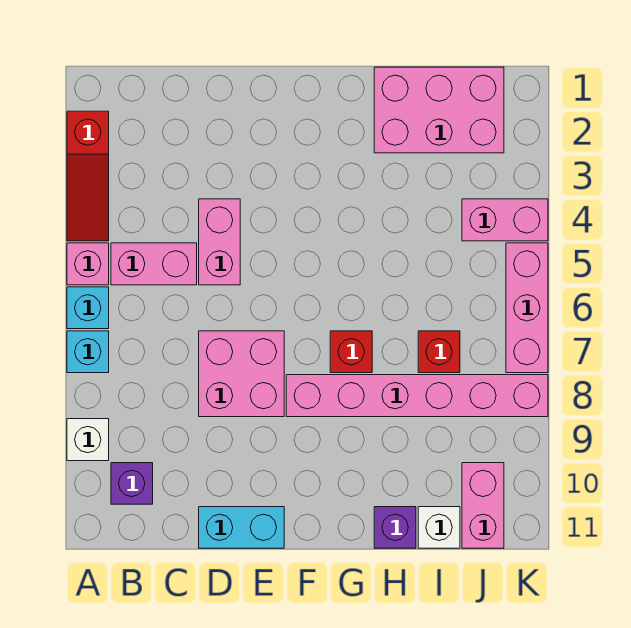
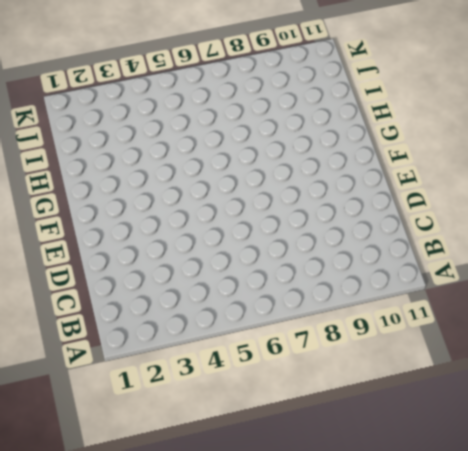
none -> red 1x3 slope [67,111,109,241]
none -> pink 1x1 brick [67,243,109,285]
none -> cyan 1x1 brick [67,287,109,329]

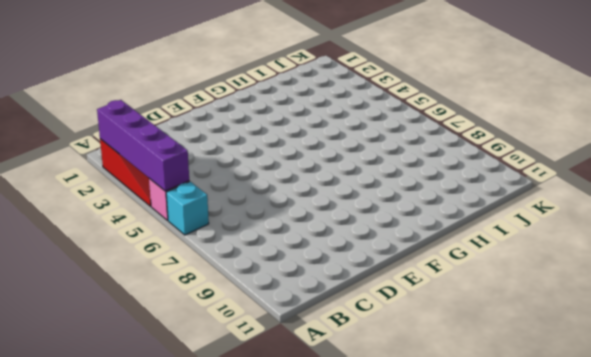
purple 1x4 brick [97,100,189,191] -> none
none -> cyan 1x1 brick [67,331,109,373]
none -> white 1x1 brick [67,419,109,461]
none -> pink 1x2 brick [111,243,197,285]

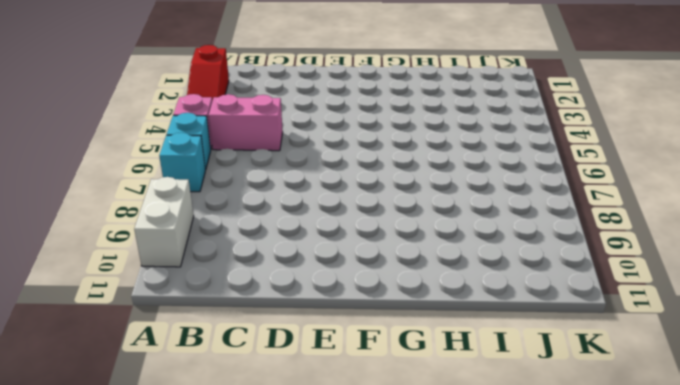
white 1x2 brick [134,177,194,267] -> white 1x1 brick [67,419,109,461]
none -> purple 1x1 brick [111,463,153,504]
none -> pink 1x2 brick [199,199,240,285]
none -> pink 2x2 brick [199,331,284,417]

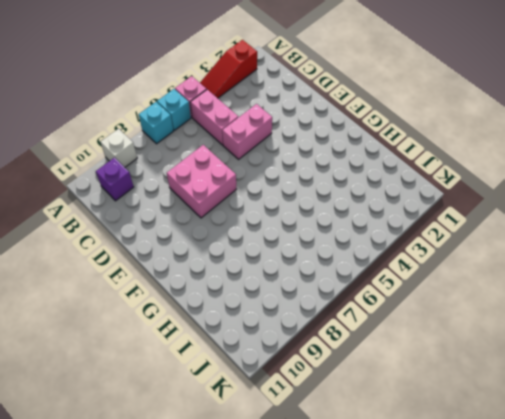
none -> cyan 1x2 brick [199,507,284,548]
none -> pink 1x6 brick [286,375,548,417]
none -> red 1x1 brick [330,331,372,373]

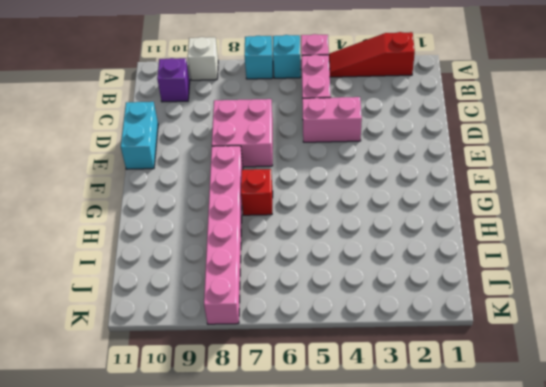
none -> pink 2x3 brick [374,67,504,153]
none -> purple 1x1 brick [374,507,416,548]
none -> red 1x1 brick [418,331,460,373]

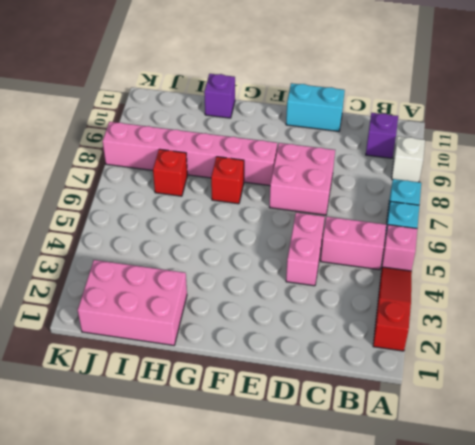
none -> white 1x1 brick [418,507,460,548]
none -> pink 1x2 brick [462,199,548,241]
none -> pink 1x2 brick [462,463,504,548]

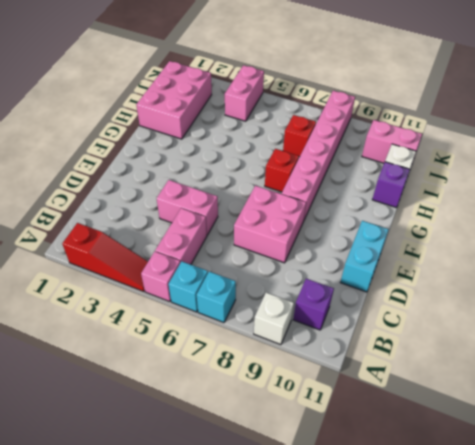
none -> pink 1x3 brick [506,243,548,373]

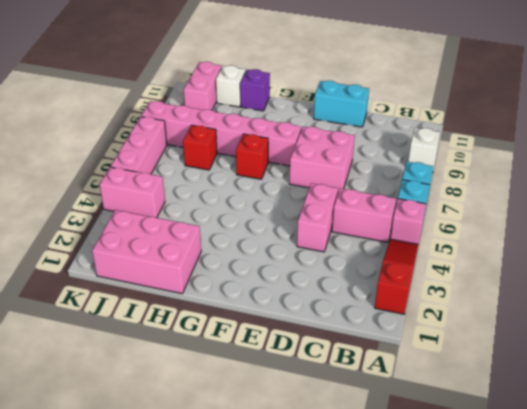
none -> purple 1x1 brick [111,463,153,504]

